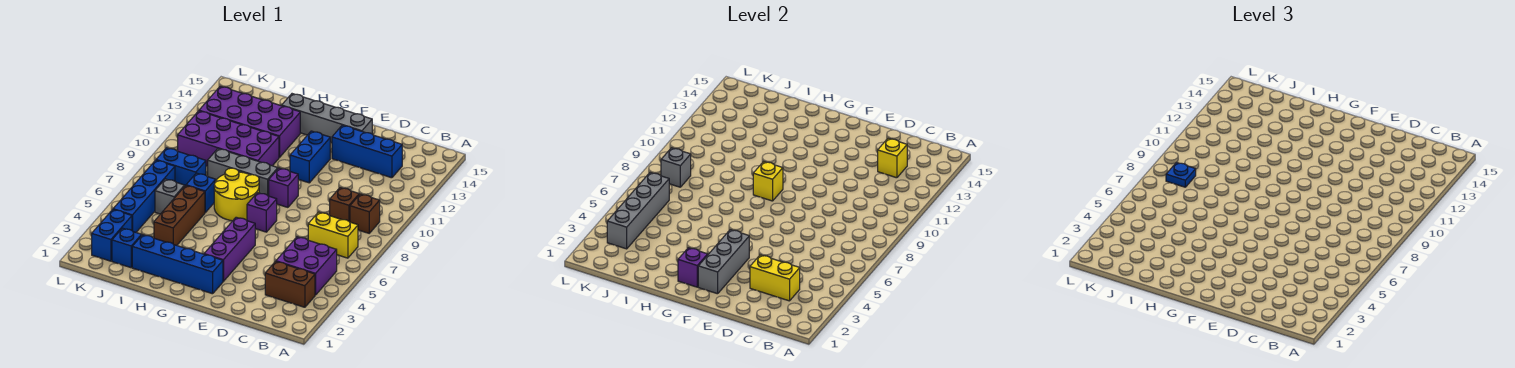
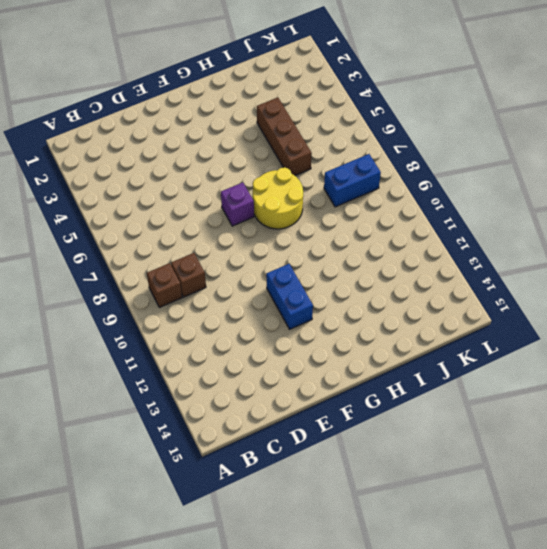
none -> brown 1x2 brick [265,261,315,307]
none -> purple 2x2 brick [276,237,337,295]
none -> yellow 1x2 brick [308,212,358,258]
none -> blue 1x3 brick [332,125,402,178]

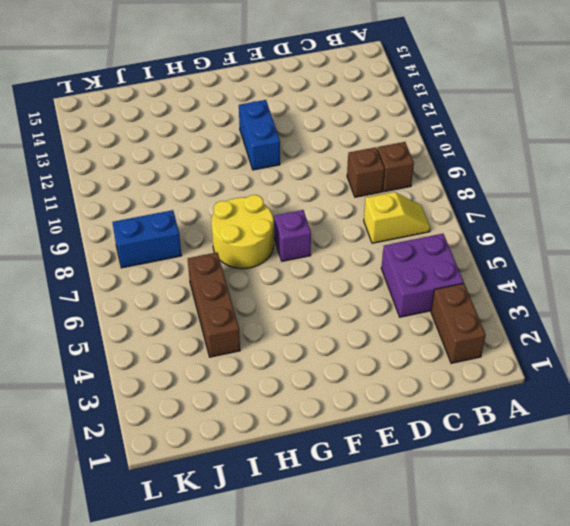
brown 1x2 brick [431,283,486,363] -> brown 1x2 brick turned to [265,261,315,307]
yellow 1x2 slope [364,192,430,243] -> yellow 1x2 brick [308,212,358,258]
none -> blue 1x3 brick [332,125,402,178]
none -> grey 1x4 brick [282,94,372,143]
none -> blue 1x4 brick [132,235,223,294]
none -> purple 1x3 brick [204,217,255,281]

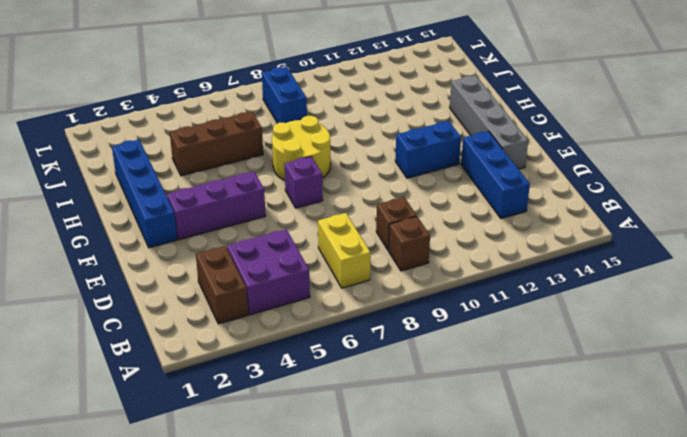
none -> purple 1x1 brick [269,168,298,207]
none -> grey 1x3 brick [207,149,278,196]
none -> purple 2x4 brick [178,111,279,166]
none -> purple 2x4 brick [199,86,300,158]

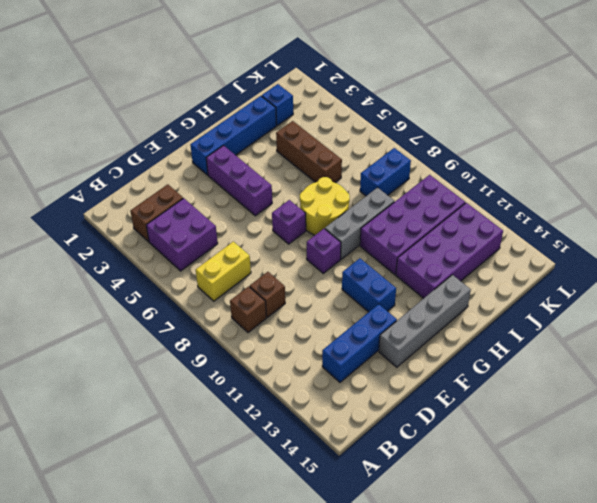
none -> blue 1x1 brick [186,173,216,212]
none -> grey 1x1 brick [155,179,185,214]
none -> blue 1x2 brick [92,210,132,261]
none -> blue 1x4 brick [113,160,175,232]

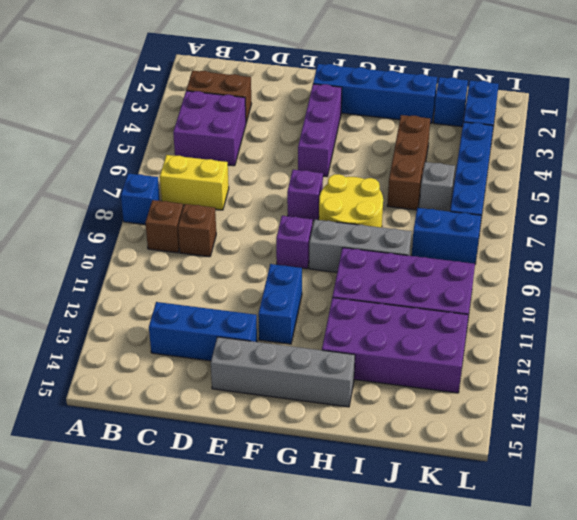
blue 1x1 brick [121,173,160,225] -> blue 1x1 brick moved to [186,173,216,212]
none -> yellow 1x2 brick [750,255,800,301]
none -> yellow 1x1 brick [878,138,907,178]
none -> grey 1x3 brick [698,230,749,294]
none -> purple 1x1 brick [678,248,708,287]

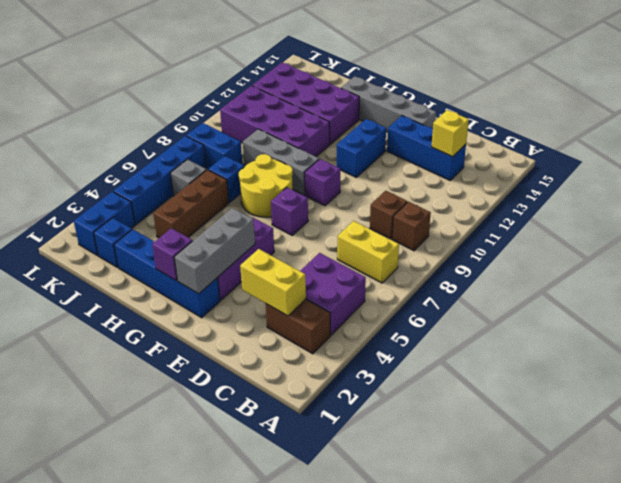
none -> yellow 1x1 brick [753,162,783,201]
none -> grey 1x4 brick [607,173,669,249]
none -> grey 1x1 brick [661,148,691,187]
none -> blue 1x1 plate [1166,162,1196,187]

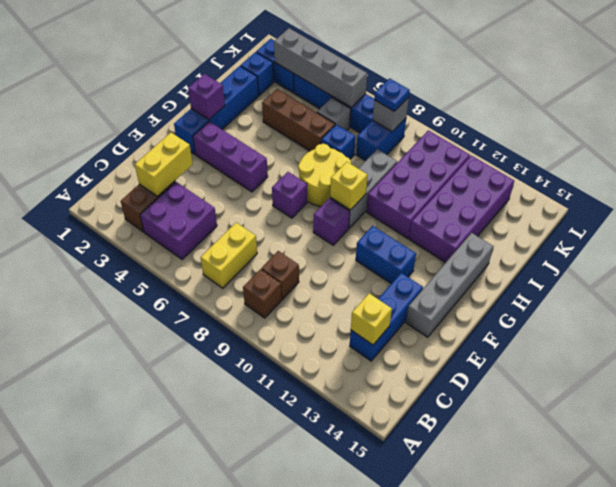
none -> grey 1x3 brick [698,230,749,294]

